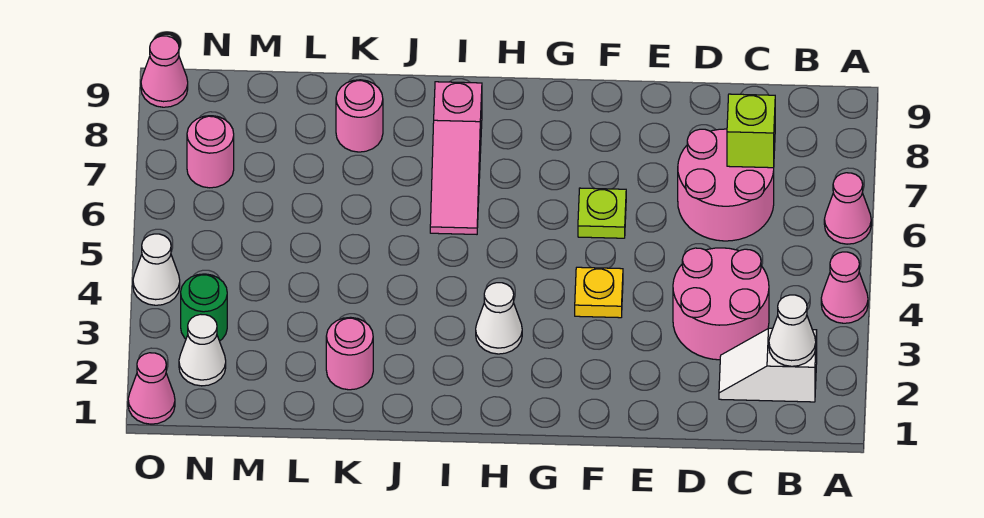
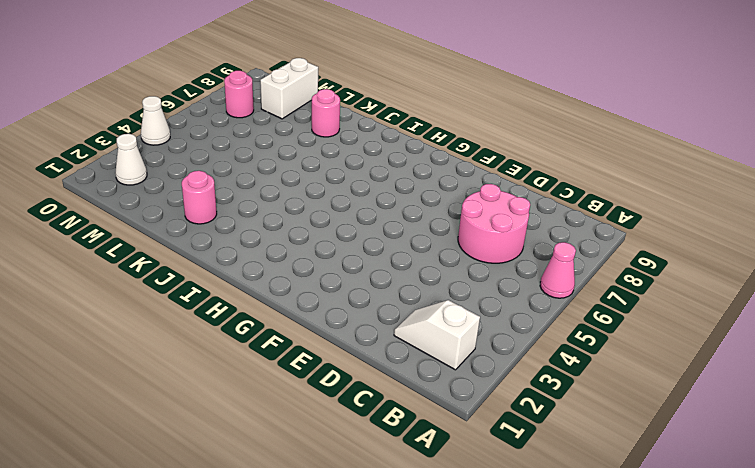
white 1x2 brick [260,58,318,119] -> none
none -> pink 1x1 cone [821,252,868,323]
none -> pink 2x2 round brick [673,248,769,360]
none -> yellow 1x1 plate [575,267,623,318]

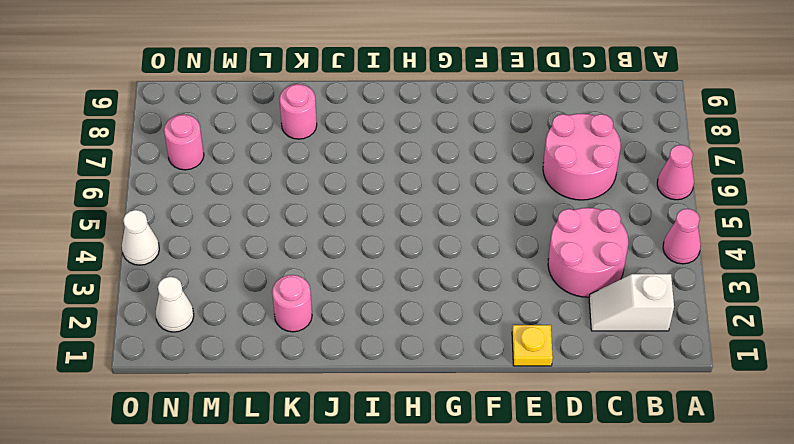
yellow 1x1 plate [512,325,553,366] -> yellow 1x1 plate moved to [575,267,623,318]
none -> lime 1x1 plate [578,188,626,238]
none -> white 1x1 cone [476,283,522,354]
none -> pink 1x3 slope [430,82,482,234]

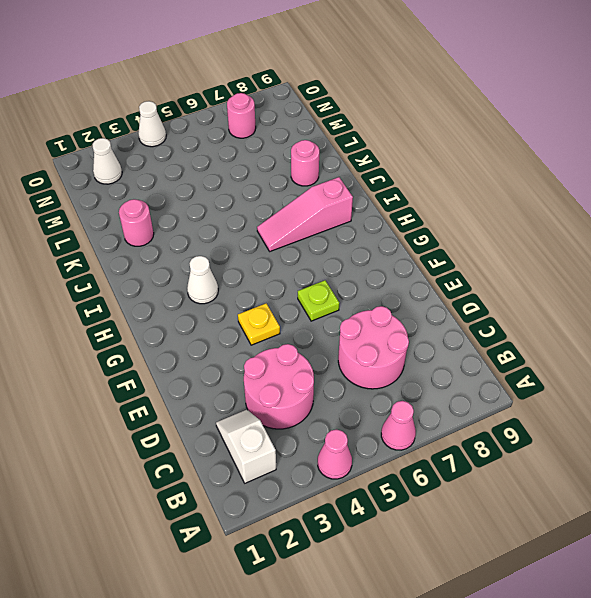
none -> green 1x1 round brick [181,274,227,341]
none -> pink 1x1 cone [128,353,175,424]
none -> pink 1x1 cone [141,36,188,107]

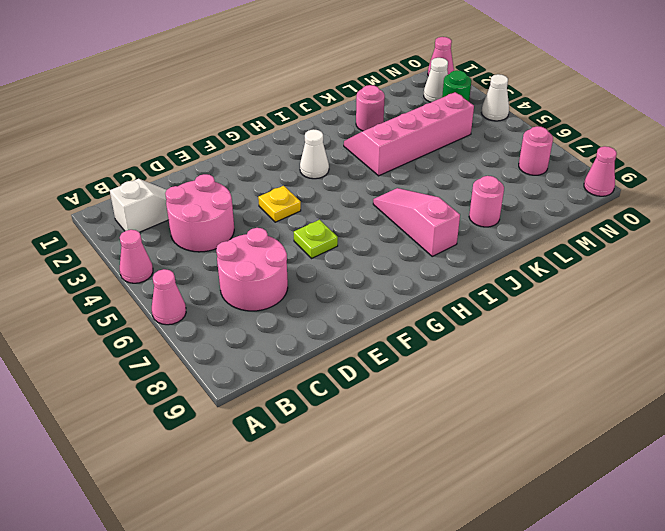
pink 2x4 slope [344,92,474,176] -> none
none -> white 1x1 cone [769,295,816,366]
none -> lime 1x1 brick [727,94,775,168]

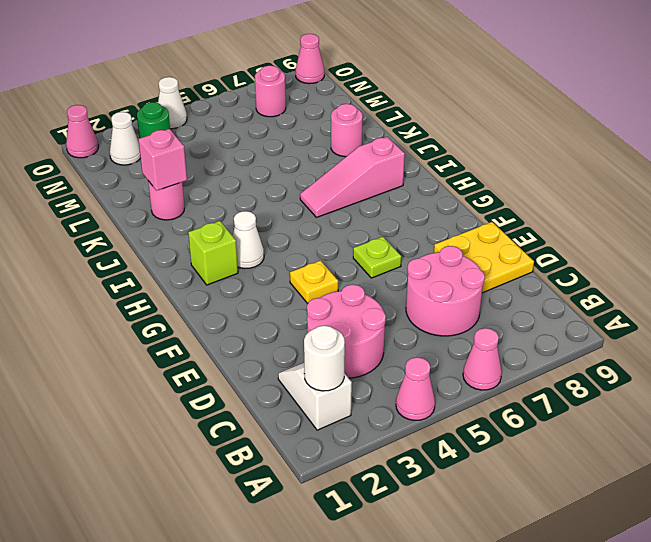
white 1x1 round brick [304,326,345,391] -> white 1x1 cone [769,295,816,366]
yellow 2x2 plate [434,222,534,293] -> none
lime 1x1 brick [188,221,238,285] -> lime 1x1 brick moved to [727,94,775,168]
pink 1x1 brick [138,129,187,191] -> none

